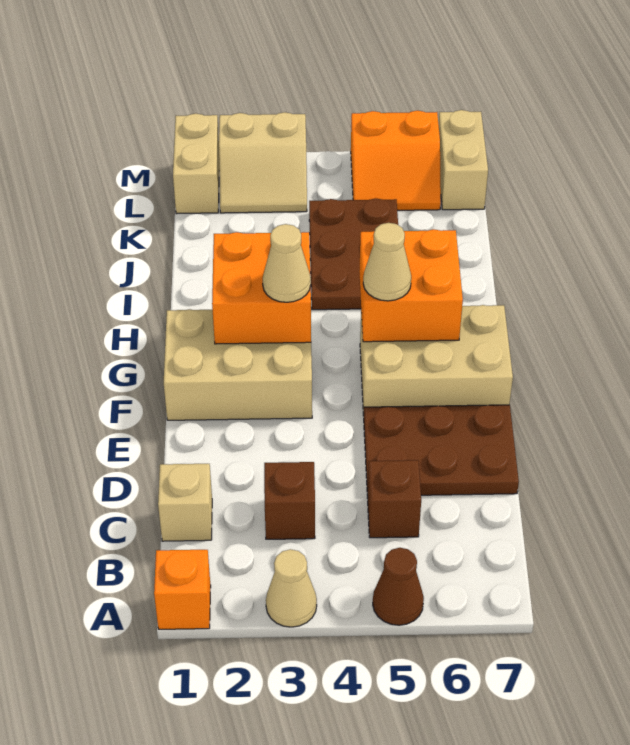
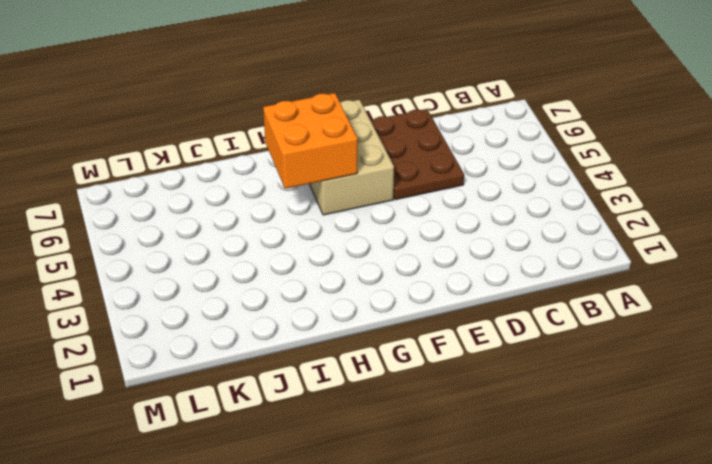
none -> orange 1x1 brick [154,550,211,629]
none -> tan 1x1 cone [266,549,317,627]
none -> brown 1x1 cone [373,548,424,625]

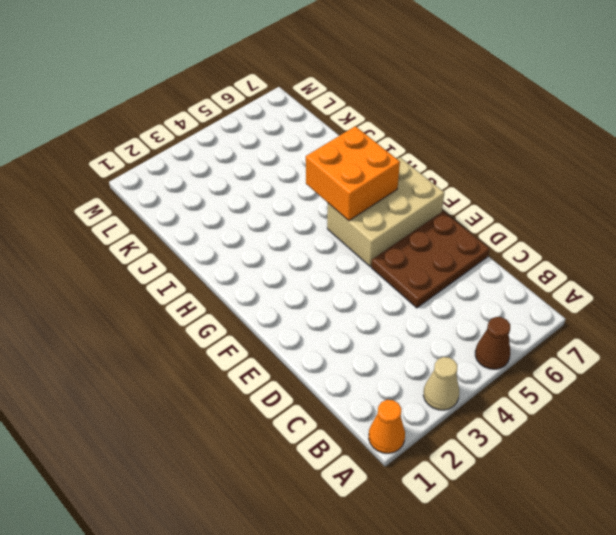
orange 1x1 cone [369,400,405,453] -> orange 1x1 brick [154,550,211,629]
none -> tan 1x1 brick [158,464,212,541]
none -> brown 1x1 brick [264,462,315,539]
none -> brown 1x1 brick [367,460,421,538]

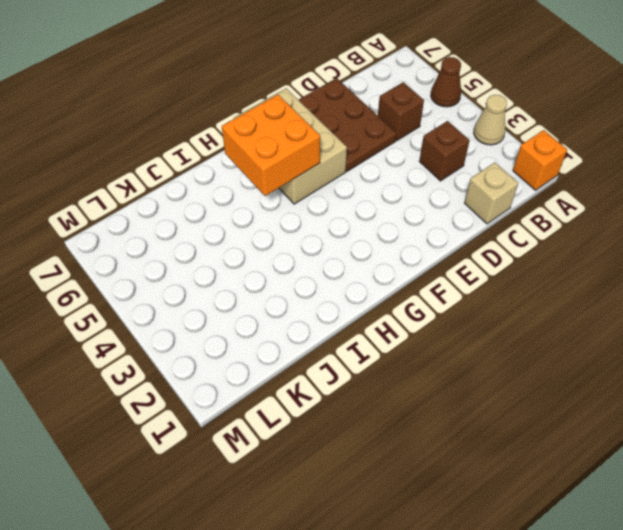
none -> tan 2x3 brick [164,309,312,420]
none -> brown 2x3 plate [309,198,398,310]
none -> tan 1x2 brick [173,114,219,214]

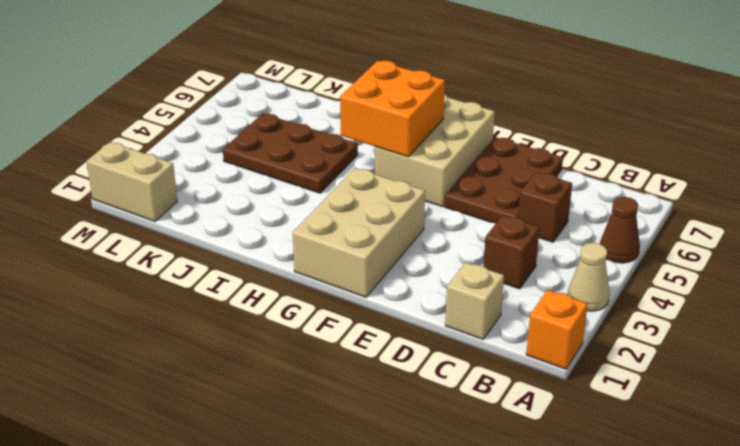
none -> tan 2x2 slope [219,112,307,213]
none -> orange 2x2 slope [351,111,441,210]
none -> tan 1x2 brick [439,110,488,210]

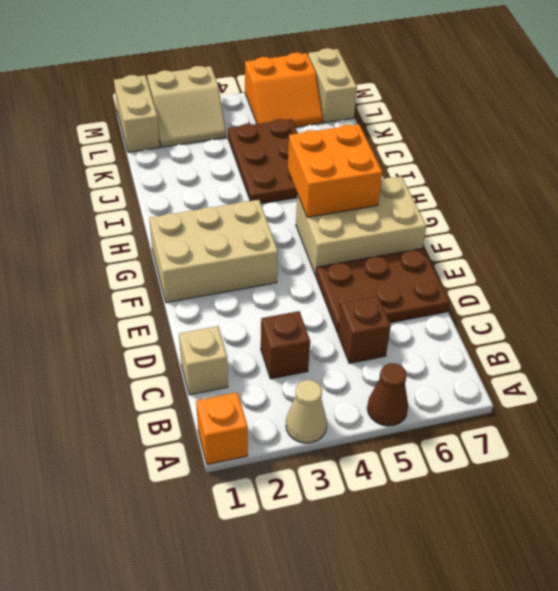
none -> orange 2x2 brick [212,232,311,344]
none -> tan 1x1 cone [263,224,311,302]
none -> tan 1x1 cone [363,223,411,301]

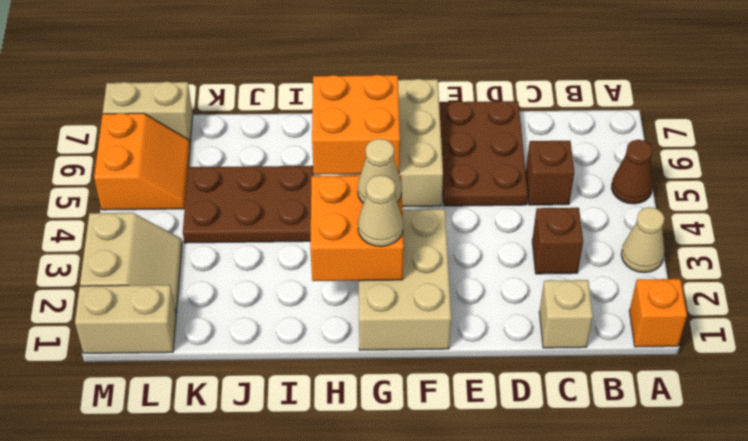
tan 1x1 cone [358,175,403,247] -> tan 1x1 cone moved to [363,223,411,301]

